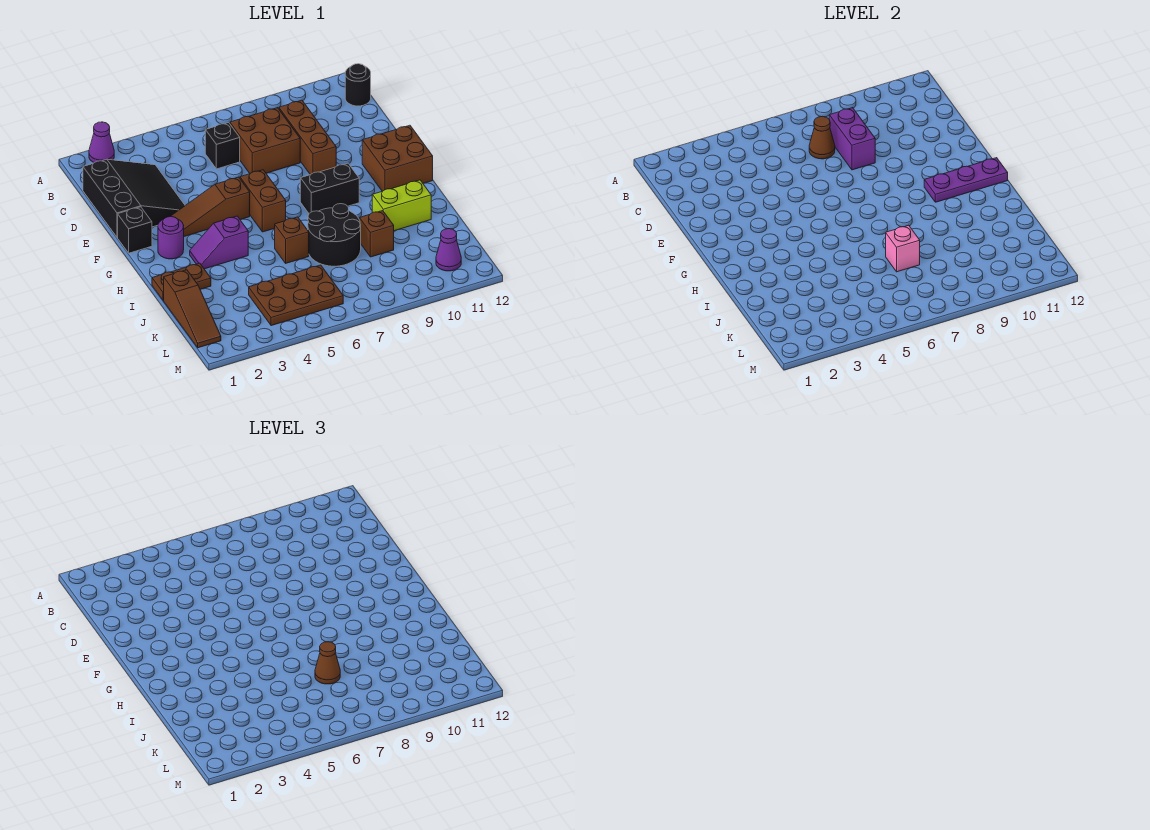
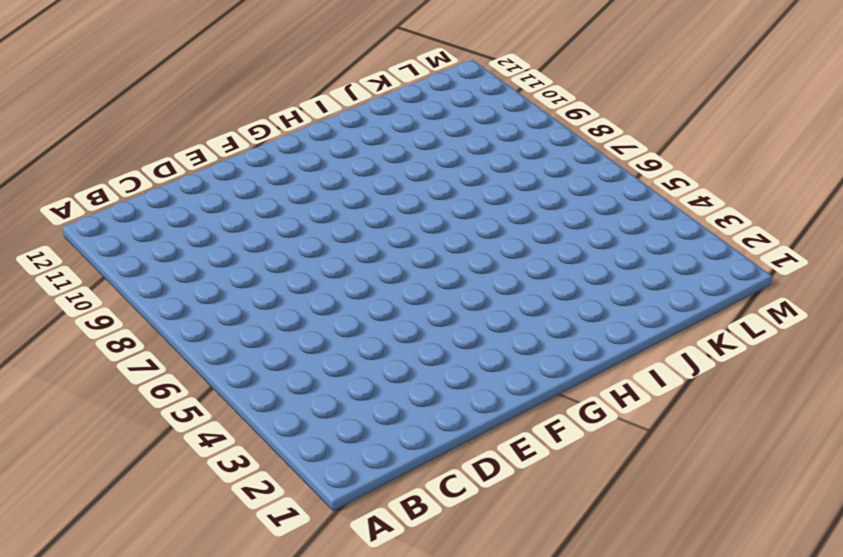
none -> purple 1x1 cone [89,122,114,163]
none -> black 1x1 round brick [345,64,371,106]
none -> black 3x3 slope [83,159,185,238]

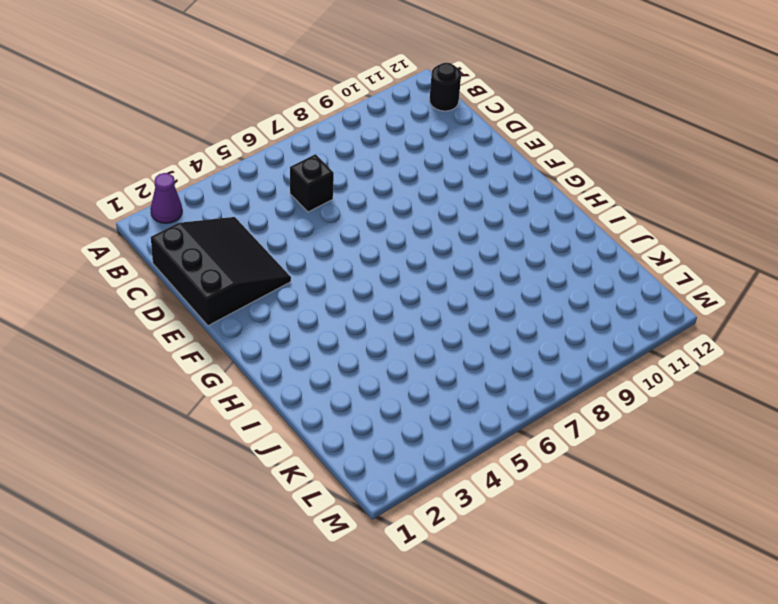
none -> brown 2x2 brick [230,108,300,173]
none -> brown 1x3 brick [279,100,336,175]
none -> black 1x1 brick [118,207,152,253]

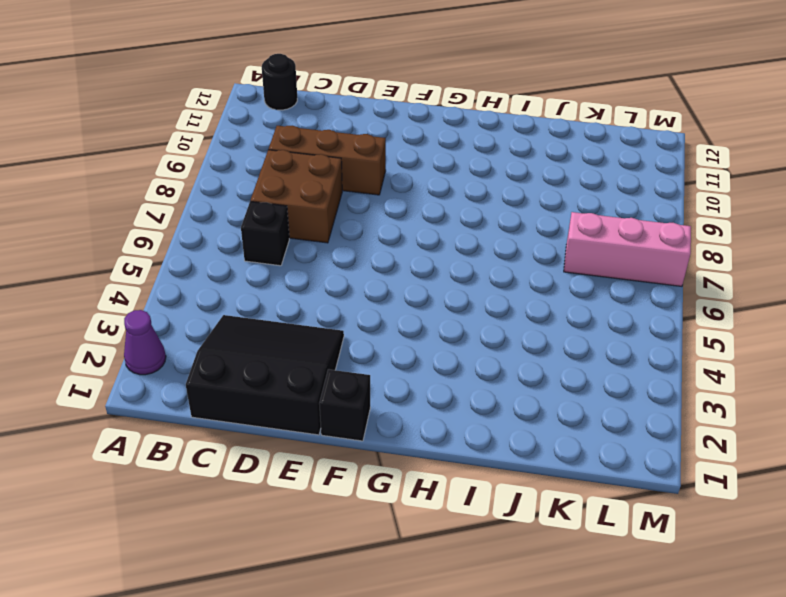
pink 1x3 brick [564,212,691,286] -> none
none -> brown 1x3 slope [170,177,250,236]
none -> brown 1x2 brick [240,170,286,232]
none -> brown 2x2 brick [362,125,433,191]

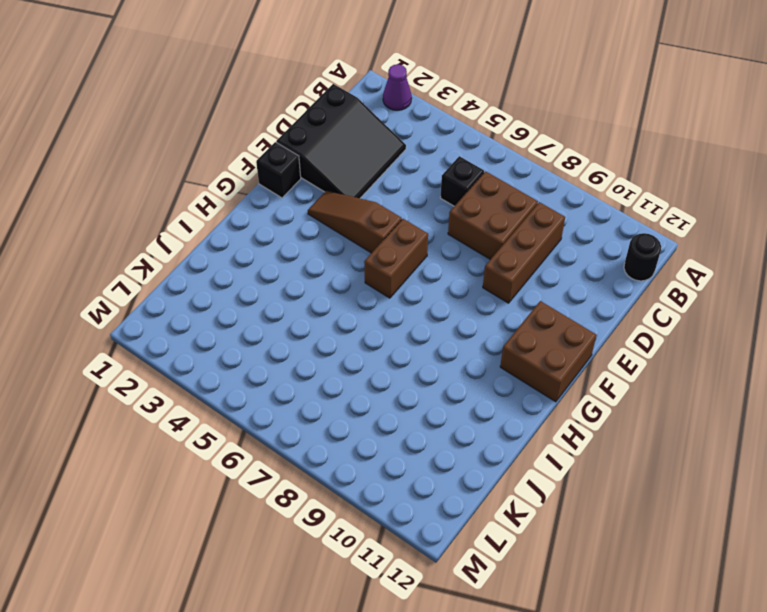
none -> purple 1x1 round brick [158,217,184,259]
none -> black 1x2 brick [300,163,359,213]
none -> purple 1x2 slope [190,216,248,269]

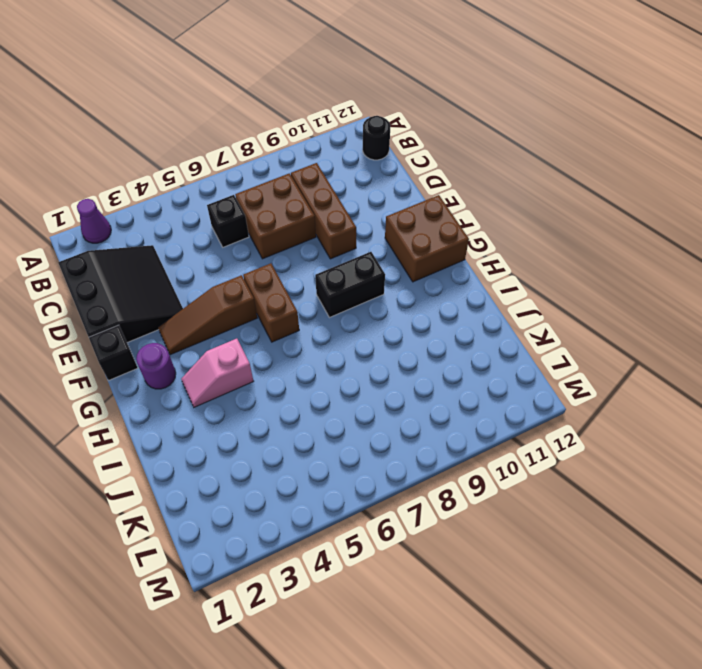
pink 1x2 slope [181,339,253,407] -> purple 1x2 slope [190,216,248,269]
none -> brown 1x2 plate [152,263,211,301]
none -> brown 1x1 brick [275,217,309,263]
none -> black 2x2 round brick [308,204,361,266]

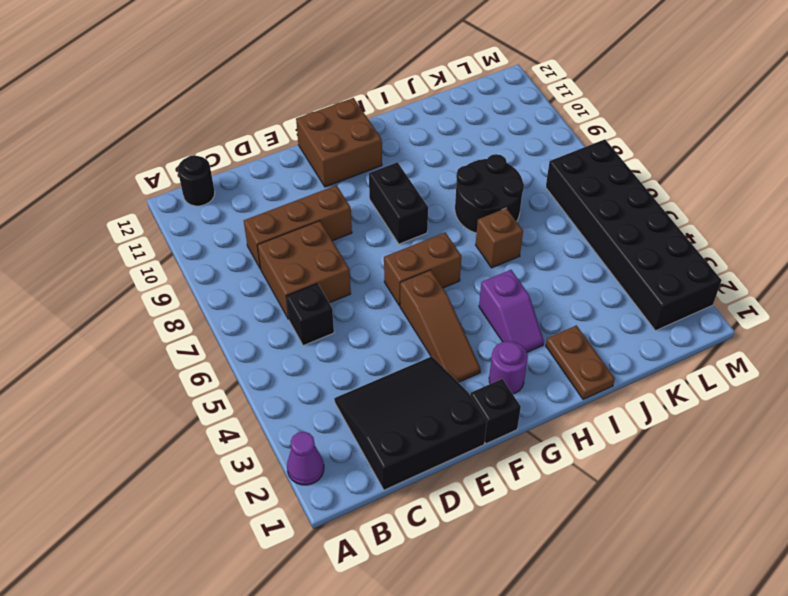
black 2x6 brick [546,139,722,331] -> brown 2x3 plate [249,265,343,326]
none -> lime 1x2 brick [372,180,431,231]
none -> brown 1x3 slope [164,270,221,348]
none -> brown 1x1 brick [360,211,394,257]

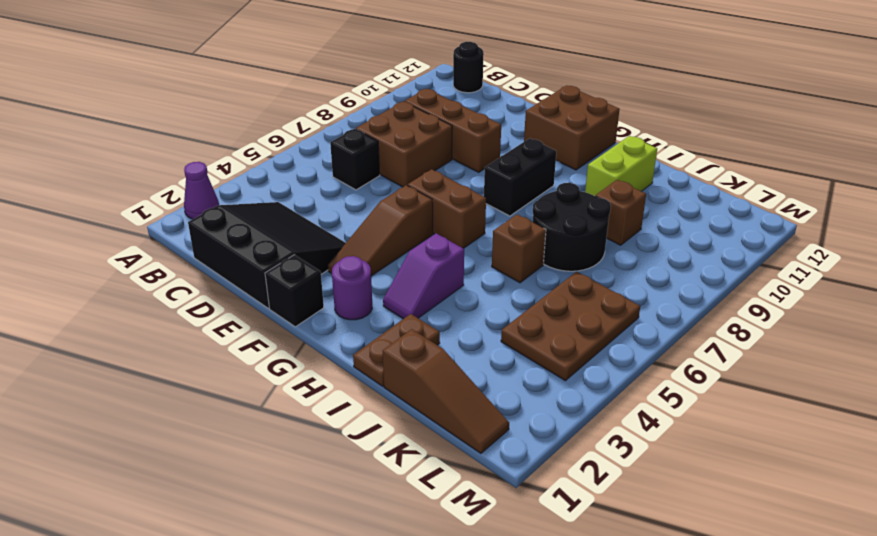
none -> purple 1x1 cone [436,229,461,271]
none -> brown 1x1 cone [809,116,835,159]
none -> purple 1x2 brick [829,108,875,170]

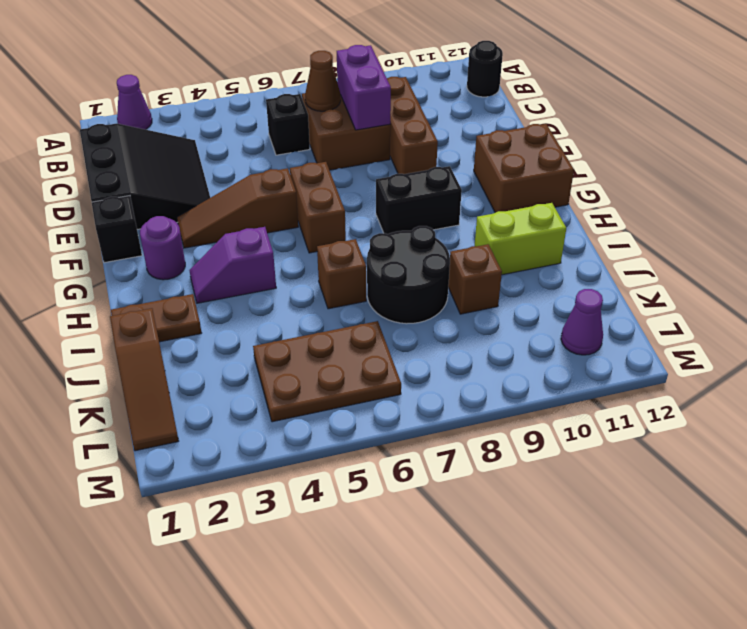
none -> purple 1x3 plate [924,158,1008,202]
none -> pink 1x1 brick [886,225,920,272]
none -> brown 1x1 cone [315,642,340,684]

